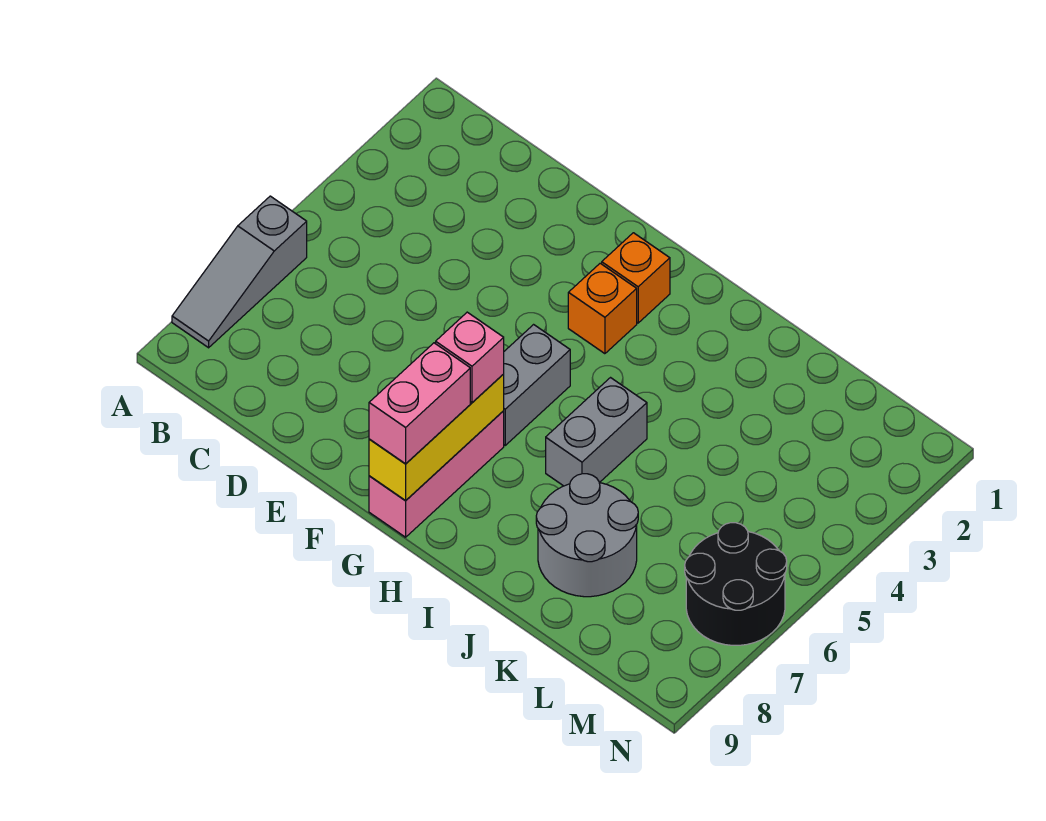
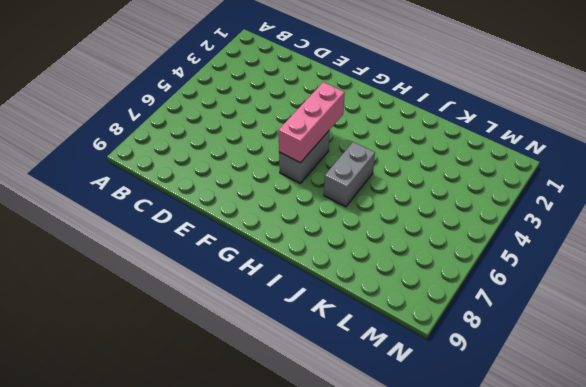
pink 1x3 brick [278,82,345,163] -> pink 1x3 brick moved to [369,411,504,537]
none -> grey 1x3 slope [172,196,307,348]
none -> orange 1x1 brick [602,233,670,323]

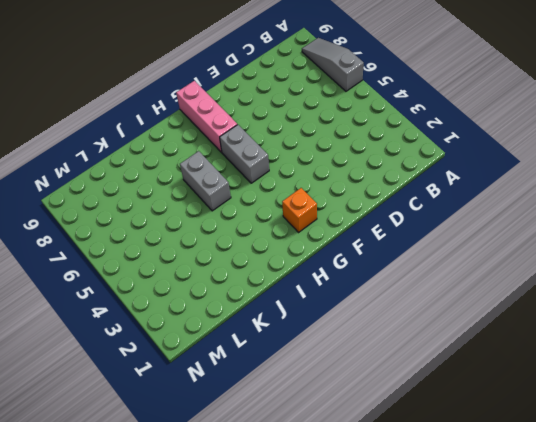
none -> orange 1x1 brick [568,263,637,354]
none -> grey 2x2 round brick [536,474,638,597]

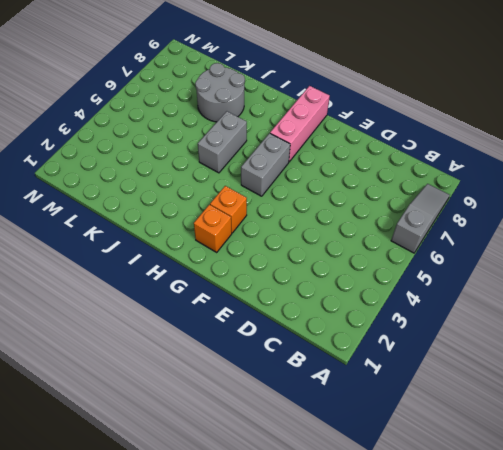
none -> black 2x2 round brick [685,523,787,645]
none -> yellow 1x3 brick [369,374,504,501]

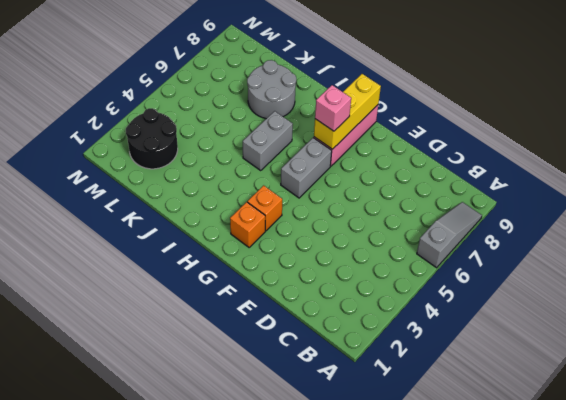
black 2x2 round brick [126,108,178,169] -> black 2x2 round brick moved to [685,523,787,645]
none -> pink 1x2 brick [369,343,470,464]

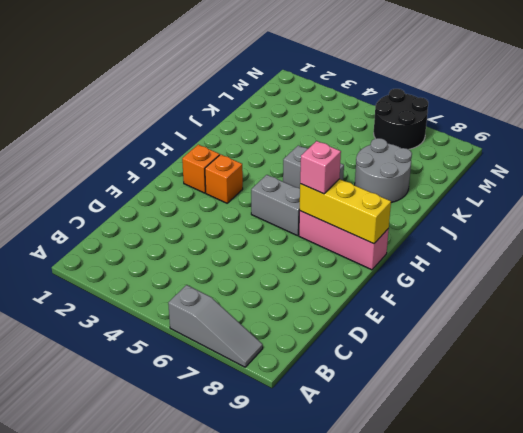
none -> pink 1x2 brick [369,343,470,464]

